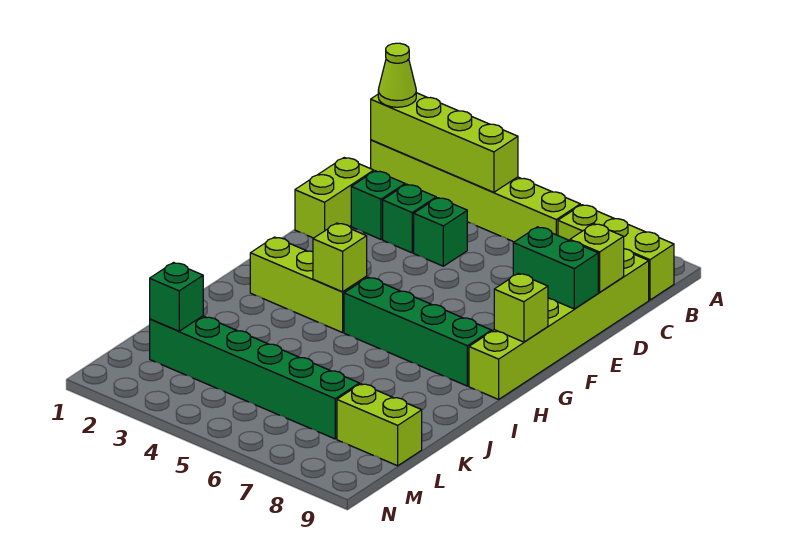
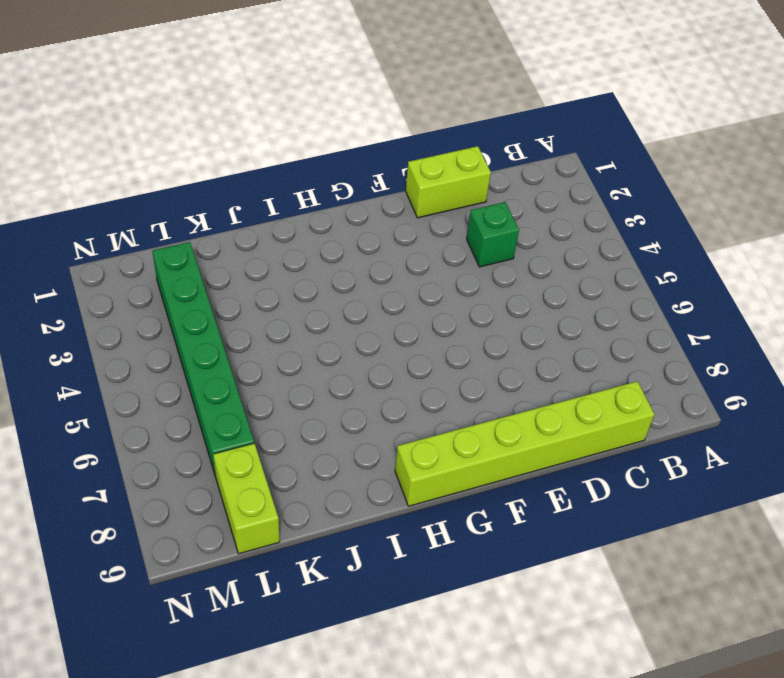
none -> lime 1x6 brick [371,140,580,242]
none -> lime 1x3 brick [558,205,674,300]
none -> green 1x1 brick [351,171,405,239]

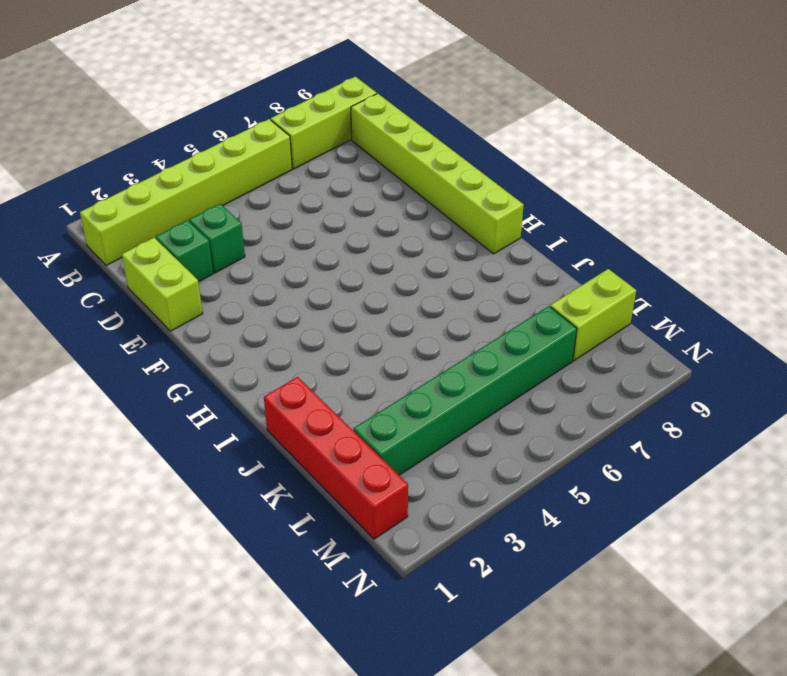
red 1x4 brick [264,377,408,539] -> none
none -> green 1x1 brick [414,198,467,266]
none -> lime 1x3 brick [250,237,367,333]
none -> green 1x4 brick [344,277,491,386]

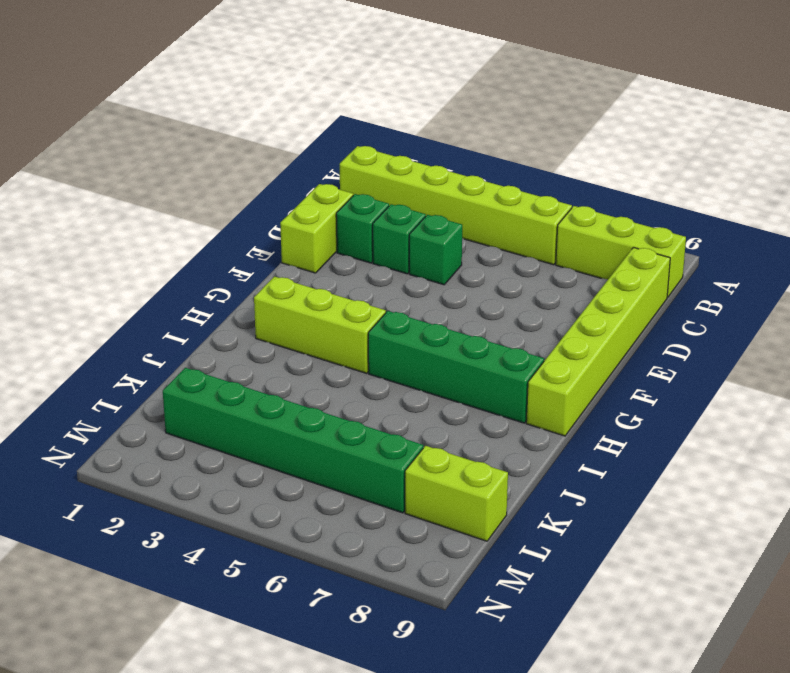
none -> lime 1x4 brick [371,93,518,192]
none -> lime 1x1 brick [570,224,624,292]
none -> green 1x2 brick [513,227,598,309]

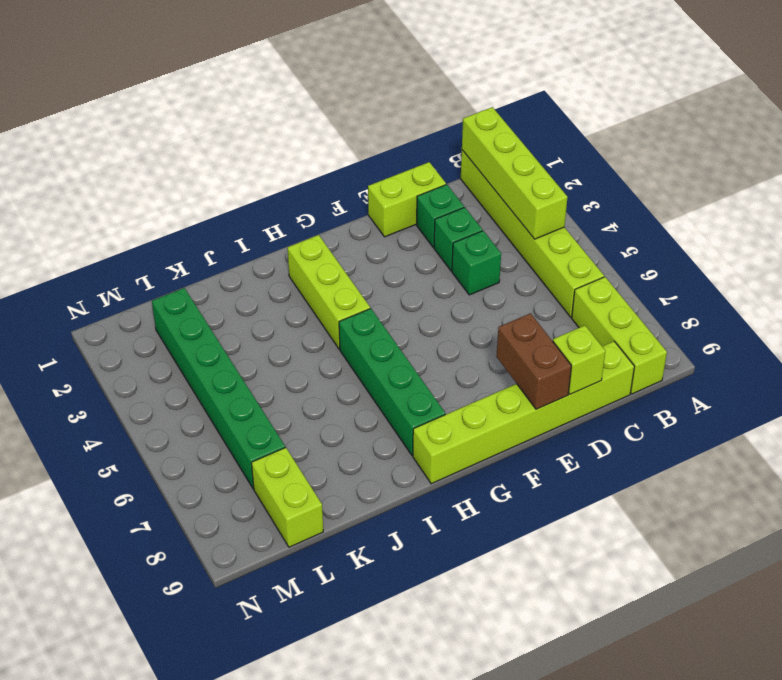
brown 1x2 brick [496,313,571,409] -> green 1x2 brick [513,227,598,309]
none -> lime 1x1 brick [494,273,548,342]
none -> lime 1x1 brick [313,223,367,292]
none -> green 1x1 brick [150,263,203,331]

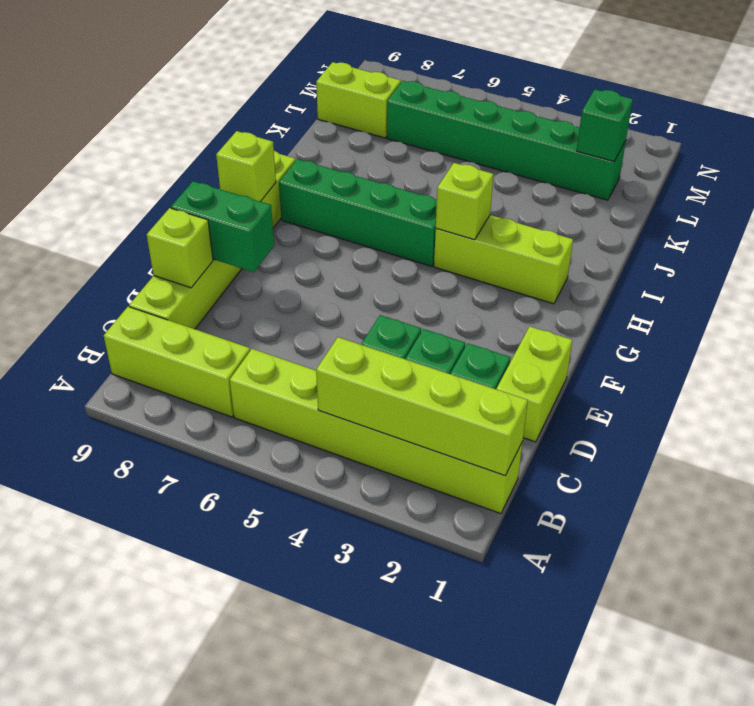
none -> lime 1x1 cone [378,43,416,107]

